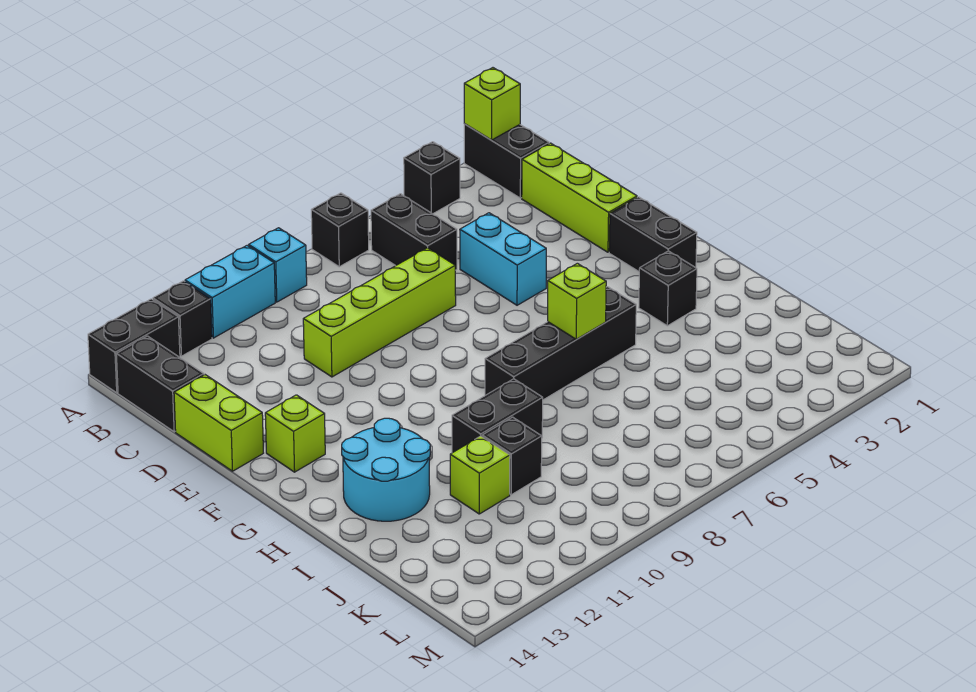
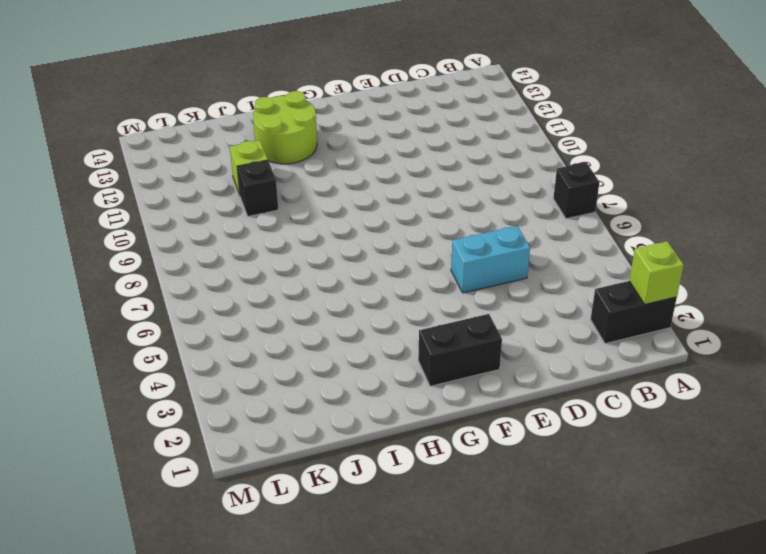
lime 2x2 round brick [253,91,317,164] -> cyan 2x2 round brick [342,418,430,521]
none -> black 1x1 brick [404,142,460,214]
none -> cyan 1x1 brick [249,228,307,302]
none -> cyan 1x2 brick [185,246,275,338]

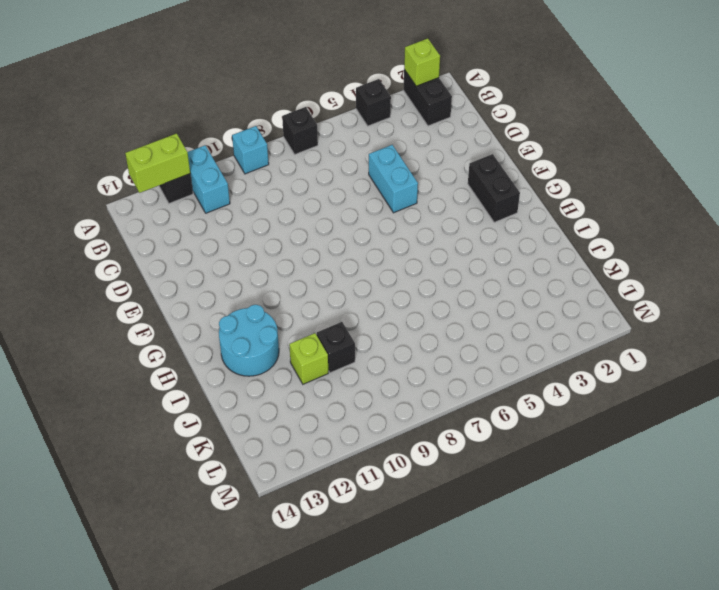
cyan 1x2 brick [188,146,230,213] -> cyan 1x2 brick turned to [185,246,275,338]
lime 1x2 brick [125,134,190,193] -> lime 1x2 brick turned to [174,375,263,471]
none -> black 1x2 brick [88,299,180,393]
none -> black 1x2 brick [371,194,457,270]
none -> black 1x2 brick [116,336,204,432]

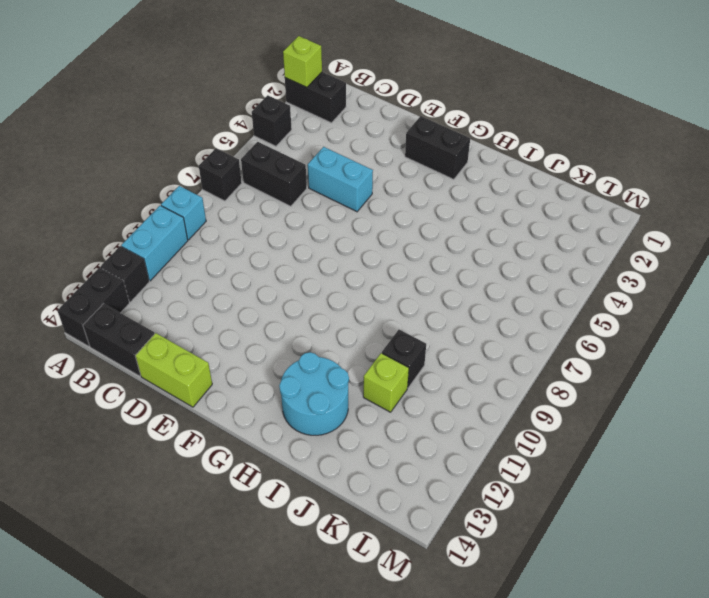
none -> lime 1x3 brick [522,143,637,252]
none -> lime 1x4 brick [303,248,456,377]
none -> lime 1x1 brick [265,395,325,472]

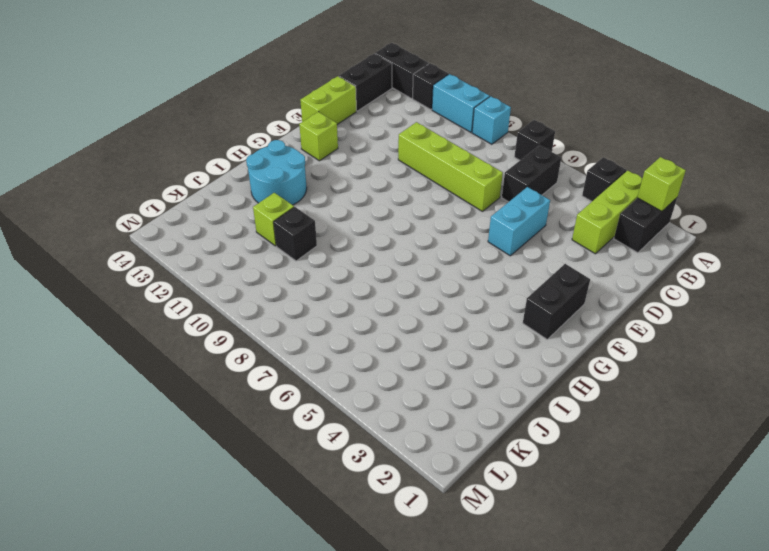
lime 1x3 brick [572,171,642,254] -> lime 1x3 brick moved to [522,143,637,252]
none -> black 1x1 brick [639,251,697,326]
none -> black 1x4 brick [485,287,636,400]
none -> black 1x2 brick [452,379,543,453]

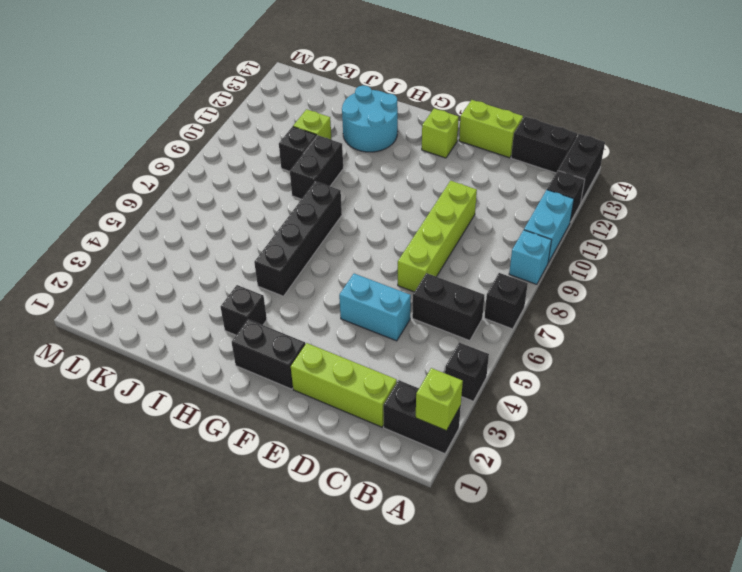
none -> lime 1x1 brick [548,263,606,339]

